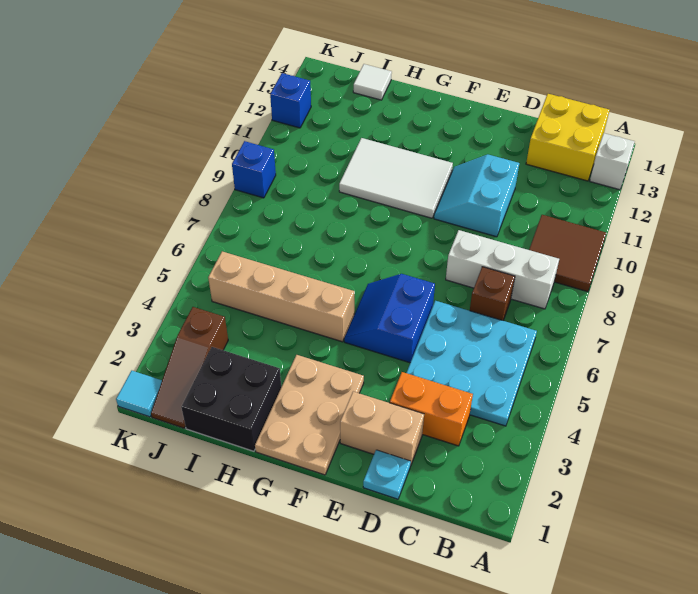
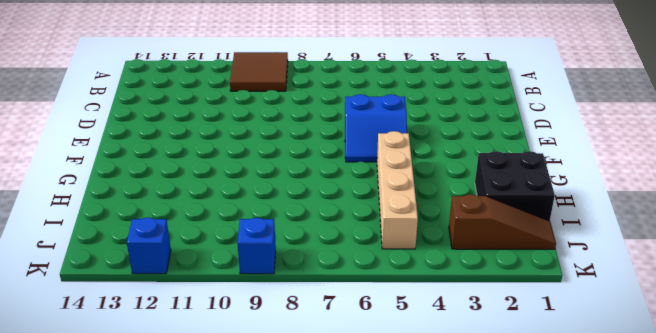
none -> white 1x1 brick [590,133,634,190]
none -> cyan 3x3 plate [407,301,537,426]
none -> white 1x3 brick [446,230,559,309]

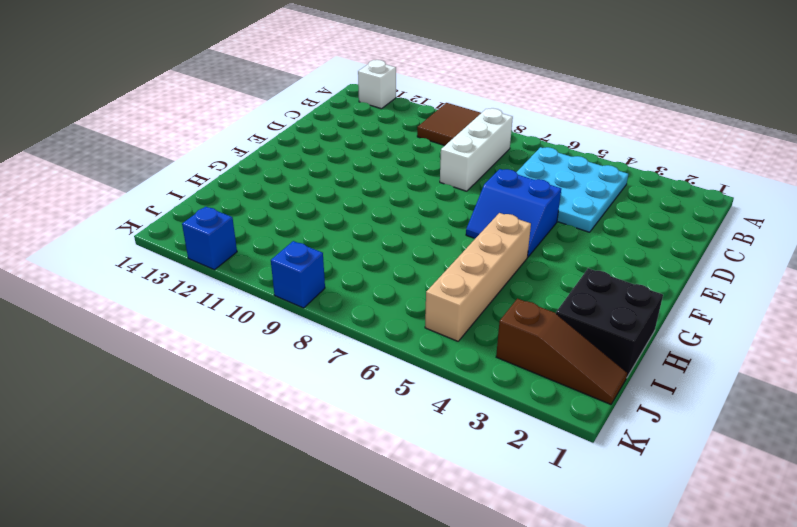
none -> yellow 2x2 brick [526,94,609,181]
none -> orange 1x2 brick [390,372,473,446]
none -> brown 1x1 brick [470,267,515,321]

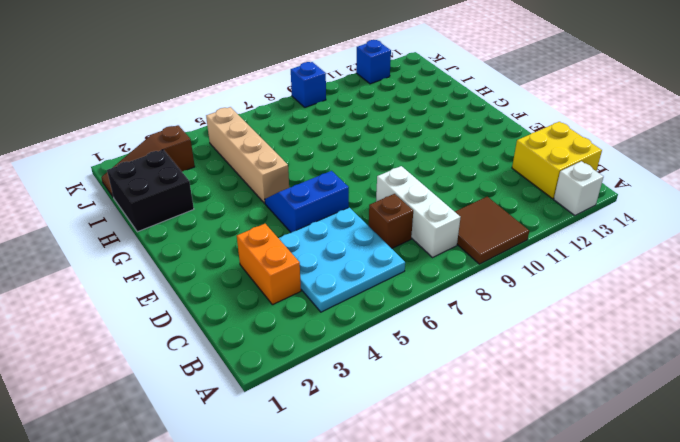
none -> cyan 1x1 plate [363,450,411,499]
none -> tan 1x2 brick [340,392,424,466]
none -> cyan 2x2 slope [434,155,519,237]

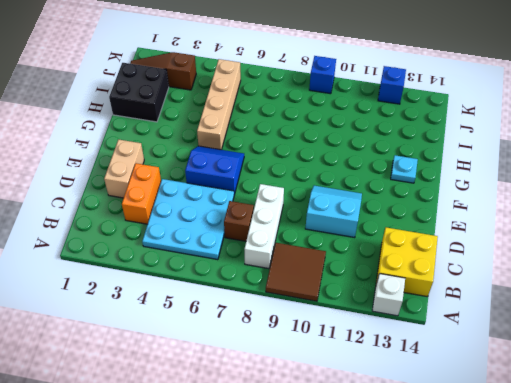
cyan 1x1 plate [391,155,418,183] -> cyan 1x1 plate moved to [363,450,411,499]
none -> tan 2x3 plate [255,355,364,475]
none -> white 2x3 tile [339,138,453,218]
none -> white 1x1 tile [353,64,392,100]

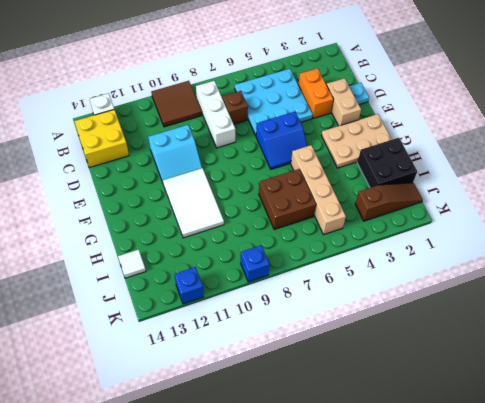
brown 2x2 brick [259,169,316,230] -> none
none -> cyan 1x1 tile [116,371,162,417]

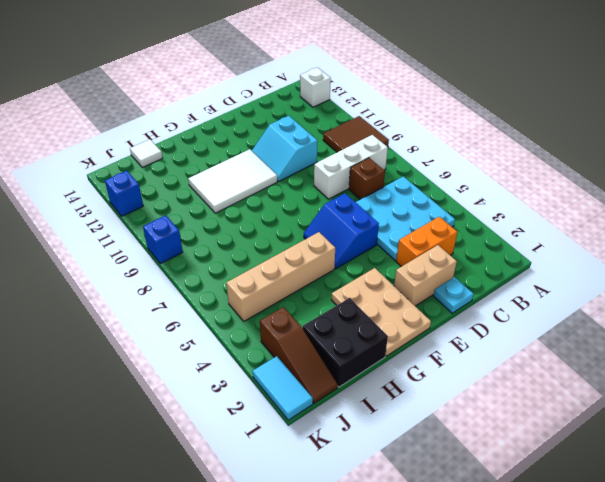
cyan 1x2 tile [253,356,313,420] -> cyan 1x1 tile [116,371,162,417]
none -> yellow 2x2 brick [526,94,609,181]

